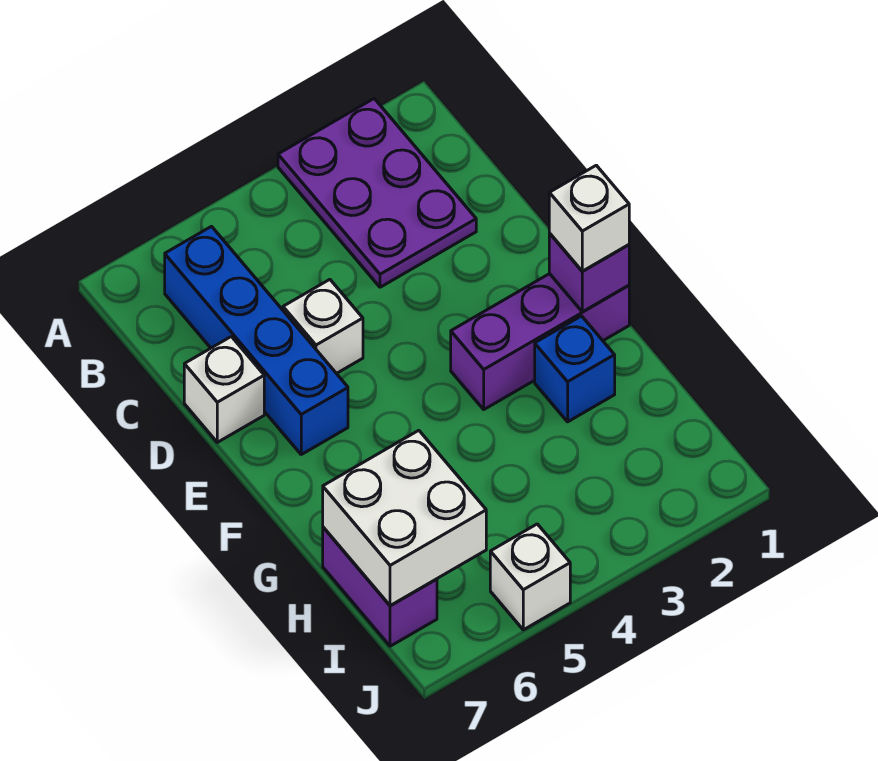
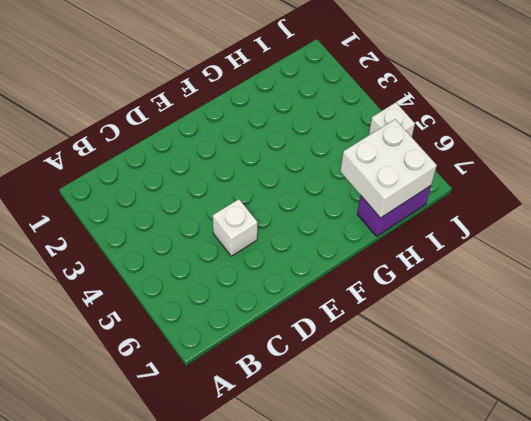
none -> purple 2x3 plate [278,99,476,287]
none -> blue 1x4 brick [165,227,348,454]

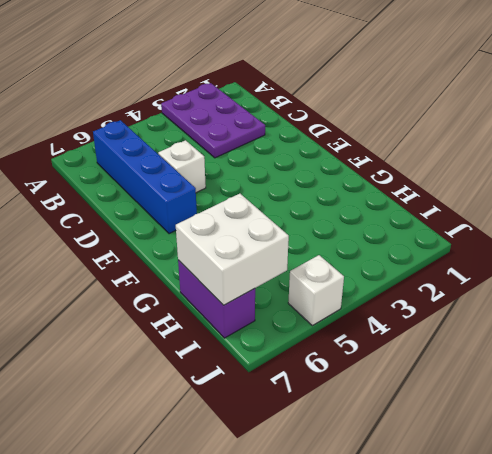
none -> white 1x1 brick [184,337,264,442]
none -> purple 1x3 brick [451,274,629,409]

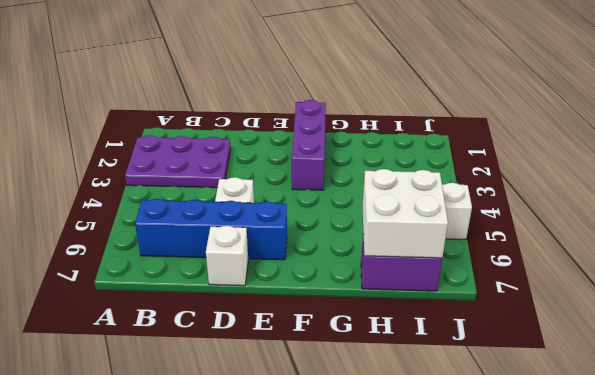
none -> blue 1x1 brick [535,316,615,422]
none -> purple 1x1 brick [549,233,629,312]

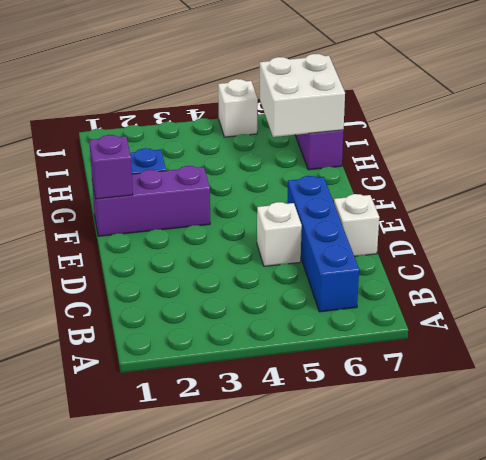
none -> purple 2x3 plate [278,99,476,287]
none -> white 1x1 brick [549,165,629,271]

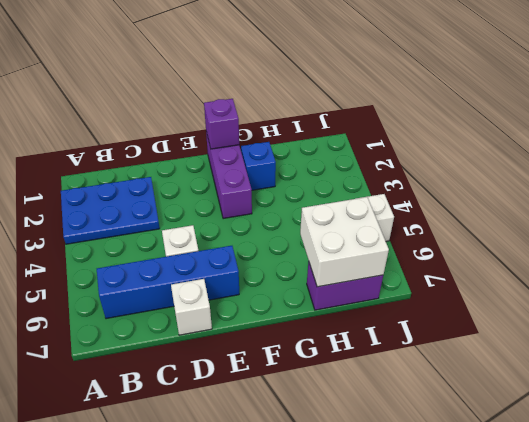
blue 2x3 plate [61,177,160,244] -> purple 2x3 plate [278,99,476,287]
none -> white 1x1 brick [549,165,629,271]

